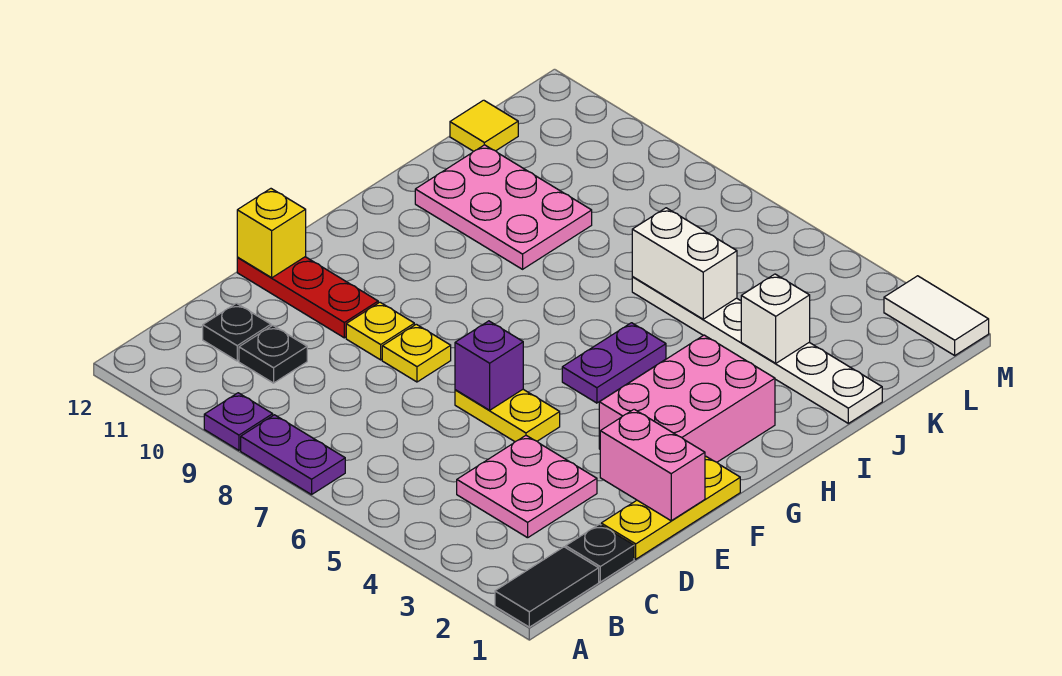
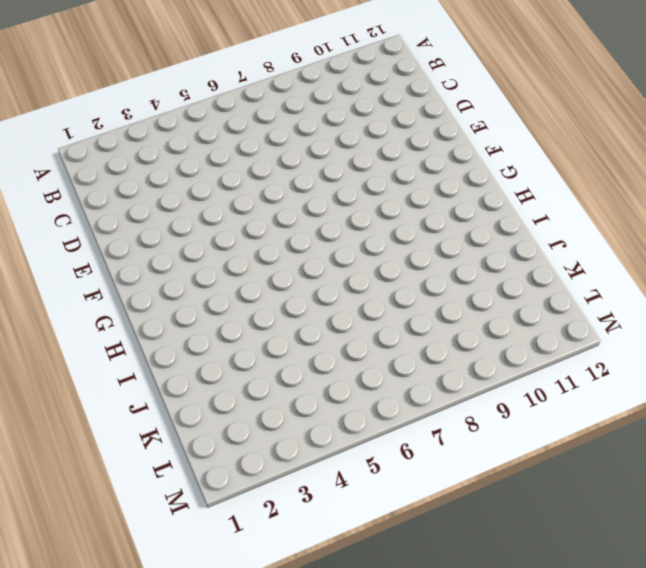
none -> black 1x2 tile [495,547,599,627]
none -> purple 1x2 plate [241,415,345,495]
none -> purple 1x1 plate [204,393,273,450]

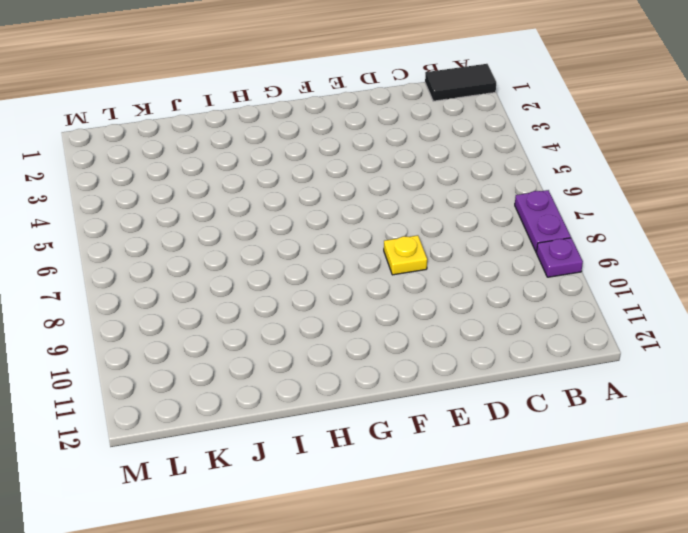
none -> black 1x1 plate [566,524,634,582]
none -> pink 2x2 plate [457,436,597,538]
none -> black 1x1 plate [239,325,307,383]

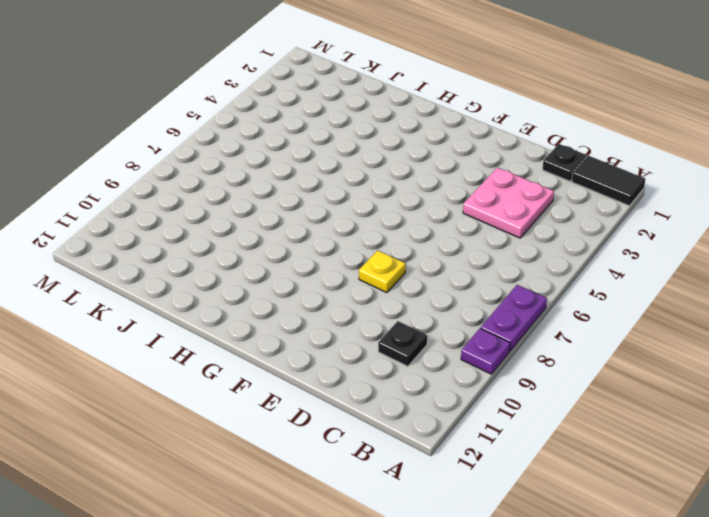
none -> black 1x1 plate [203,303,271,361]
none -> yellow 1x3 plate [601,456,740,559]
none -> yellow 1x2 plate [455,389,560,442]

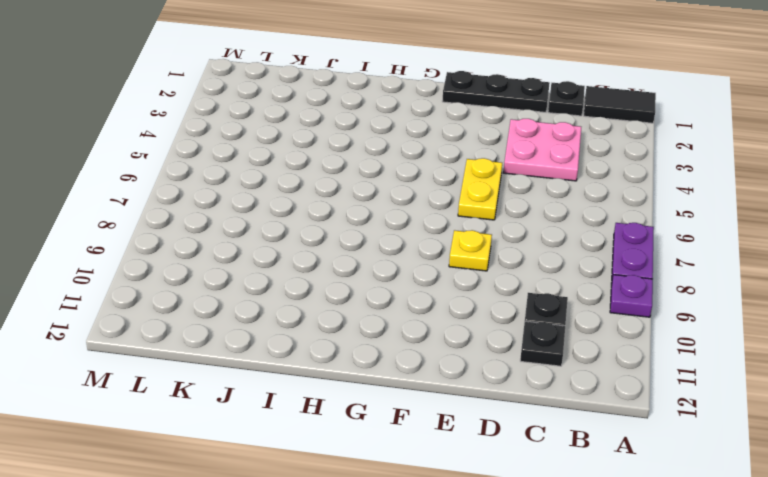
black 1x3 plate [442,71,550,112] -> yellow 1x3 plate [601,456,740,559]
none -> yellow 1x1 plate [346,302,414,360]
none -> red 1x3 plate [237,257,378,338]
none -> pink 2x3 brick [599,335,775,462]

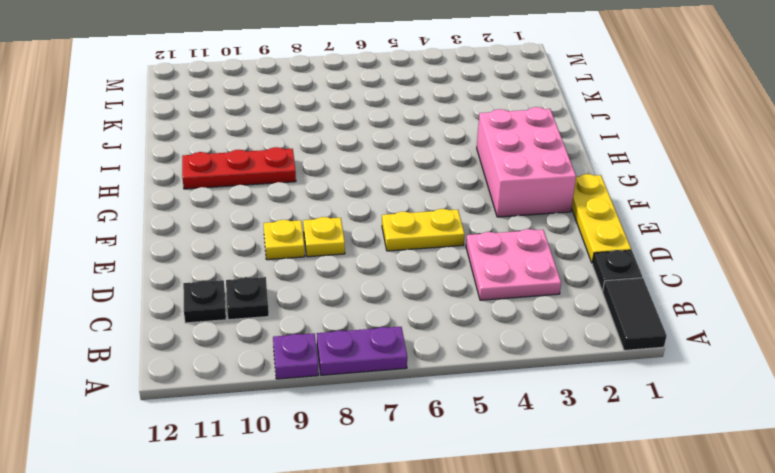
red 1x3 plate [182,147,296,189] -> red 1x3 plate moved to [237,257,378,338]
none -> purple 1x2 plate [562,323,666,403]
none -> pink 2x3 plate [415,145,592,269]
none -> white 1x6 plate [632,277,882,423]

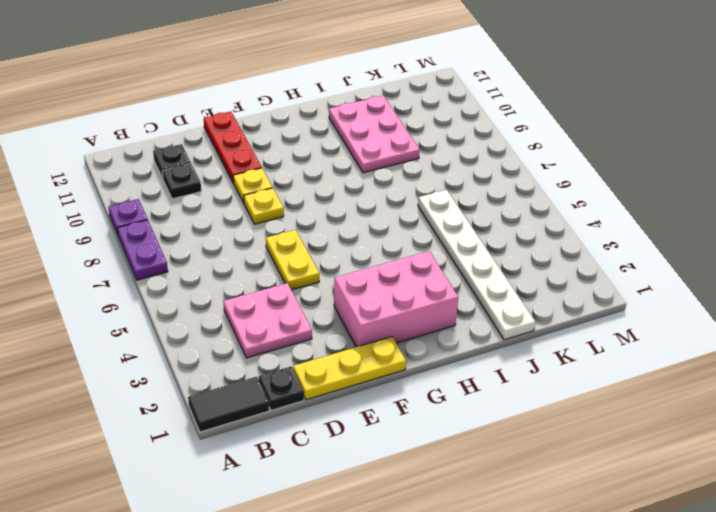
none -> purple 1x2 plate [562,323,666,403]
none -> yellow 1x1 tile [450,100,518,151]
none -> white 1x2 tile [884,276,989,355]

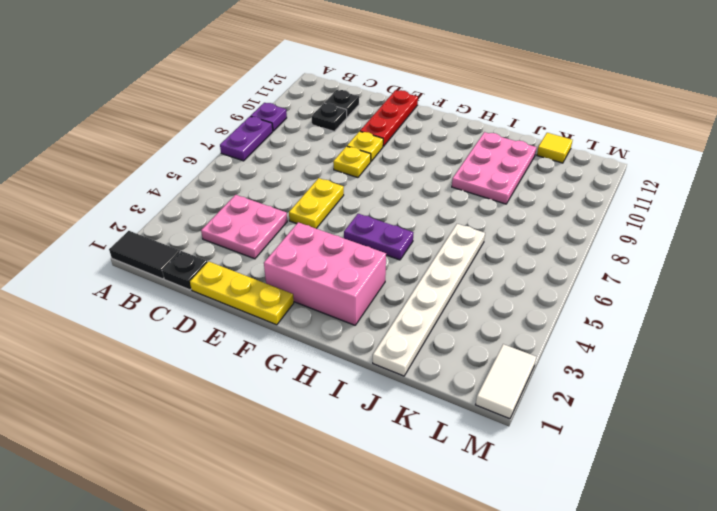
none -> pink 1x2 brick [600,409,705,521]
none -> purple 1x1 brick [455,321,523,410]
none -> yellow 1x1 brick [237,189,306,278]

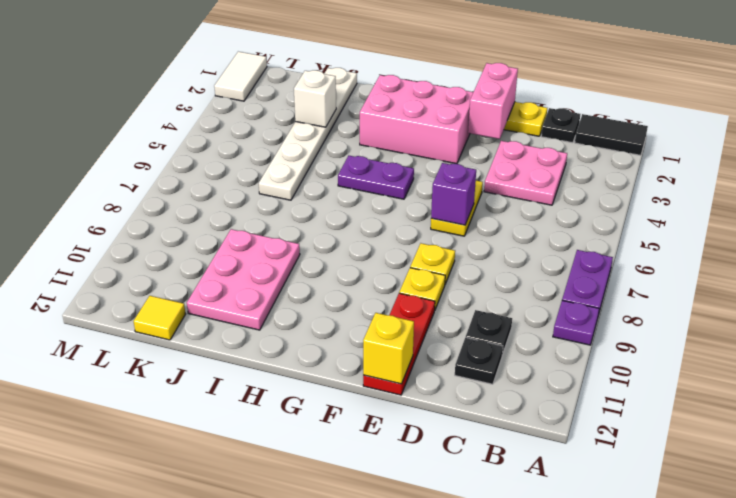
none -> white 1x2 brick [632,208,737,319]

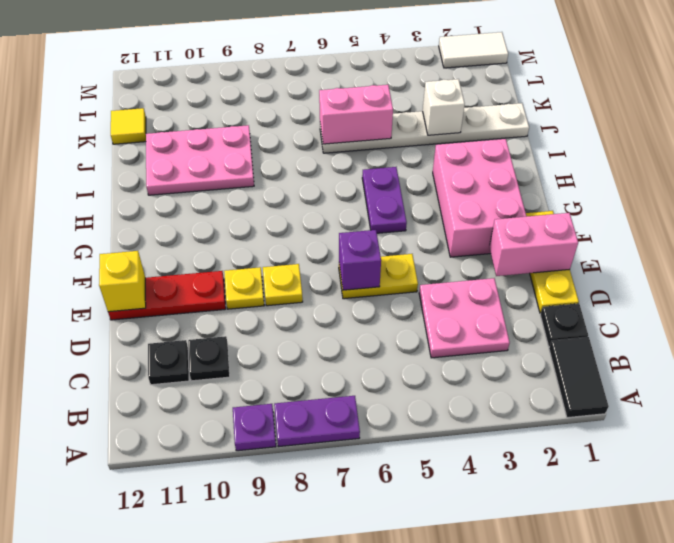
pink 1x2 brick [319,85,393,144] -> white 1x2 brick [632,208,737,319]

